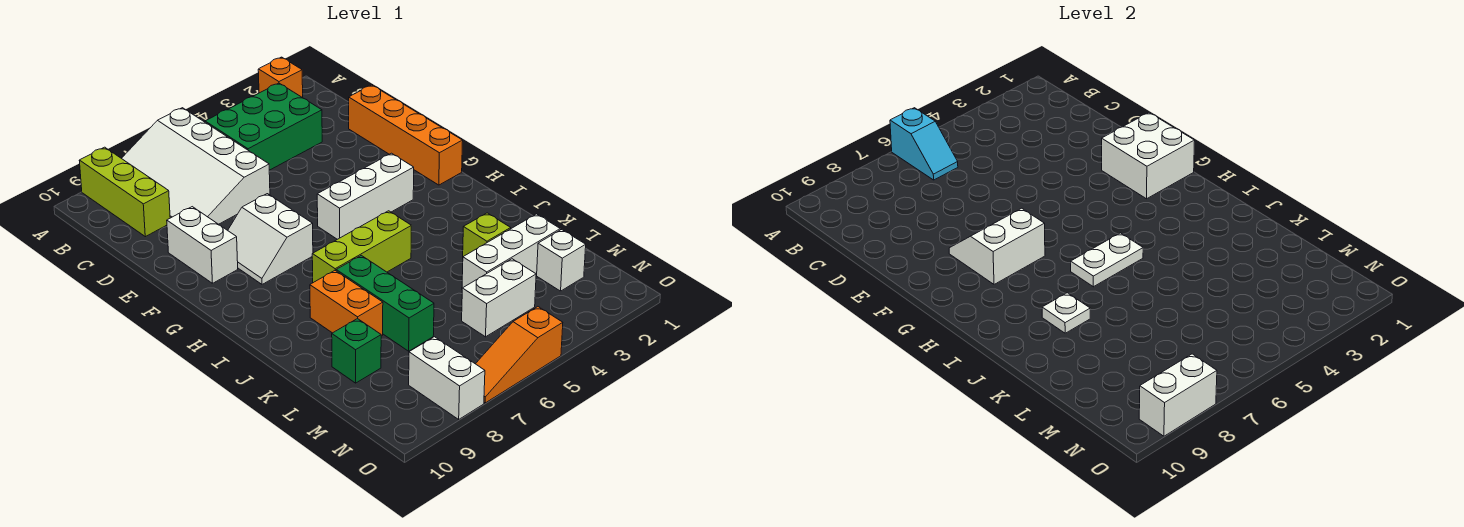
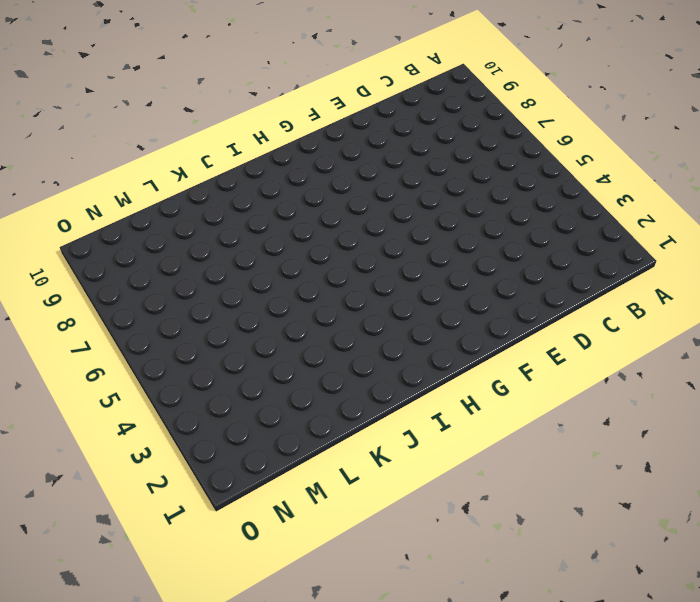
none -> orange 1x1 brick [258,57,303,98]
none -> white 3x4 slope [122,108,270,224]
none -> lime 1x3 brick [79,147,170,237]

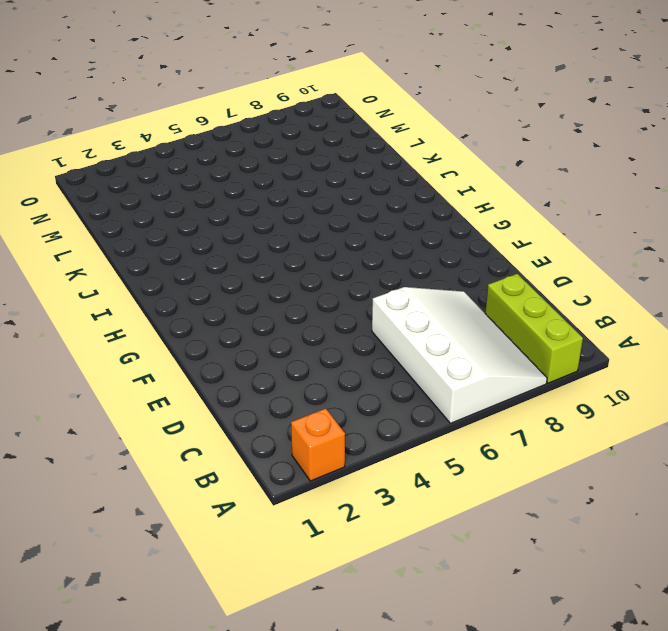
none -> green 2x3 brick [205,83,322,170]
none -> orange 1x4 brick [349,85,463,185]
none -> white 1x2 brick [167,207,238,283]

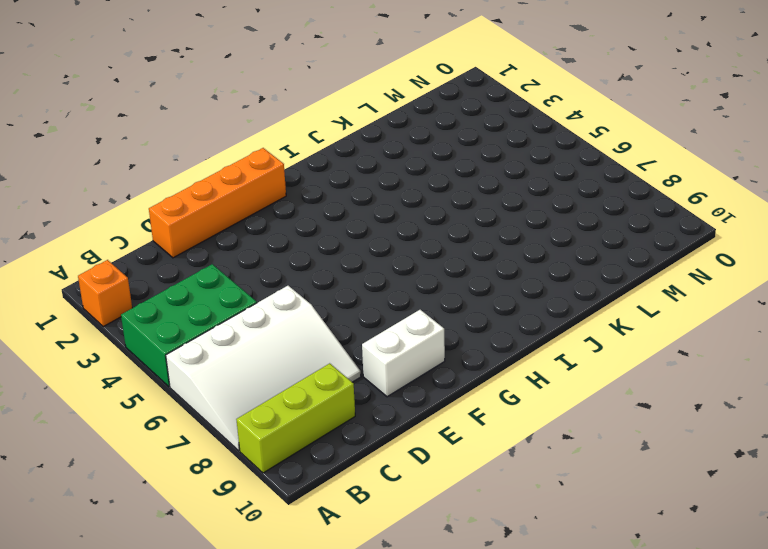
green 2x3 brick [121,264,257,387] -> green 2x3 brick turned to [205,83,322,170]
none -> white 2x2 slope [228,194,313,284]
none -> white 1x3 brick [317,153,414,239]
none -> lime 1x3 brick [312,211,411,283]

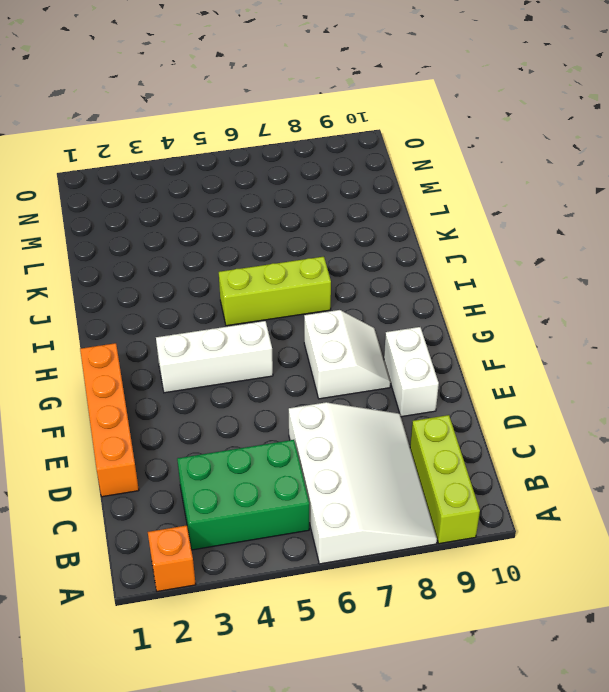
none -> green 1x3 brick [336,255,434,351]
none -> orange 1x2 brick [310,271,383,336]
none -> lime 1x1 brick [463,213,511,257]

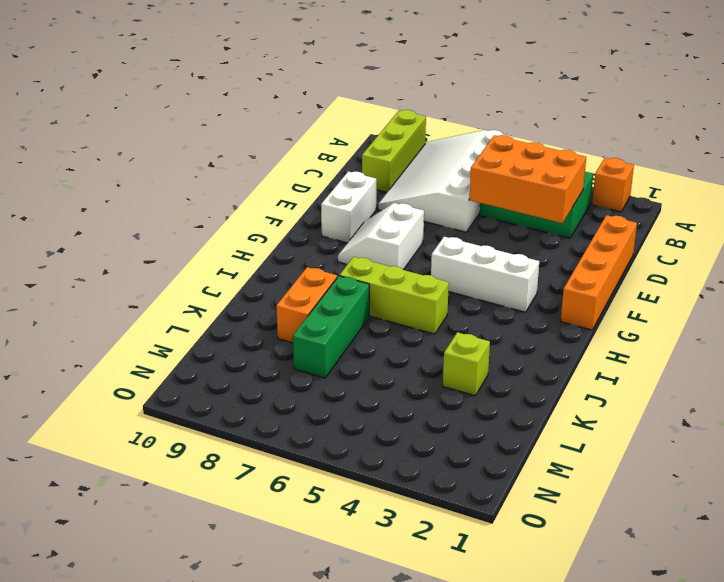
orange 2x3 brick [469,135,586,223] -> none
none -> white 1x3 brick [462,214,560,288]
none -> green 1x1 brick [332,319,381,383]
none -> white 1x1 brick [536,230,586,291]

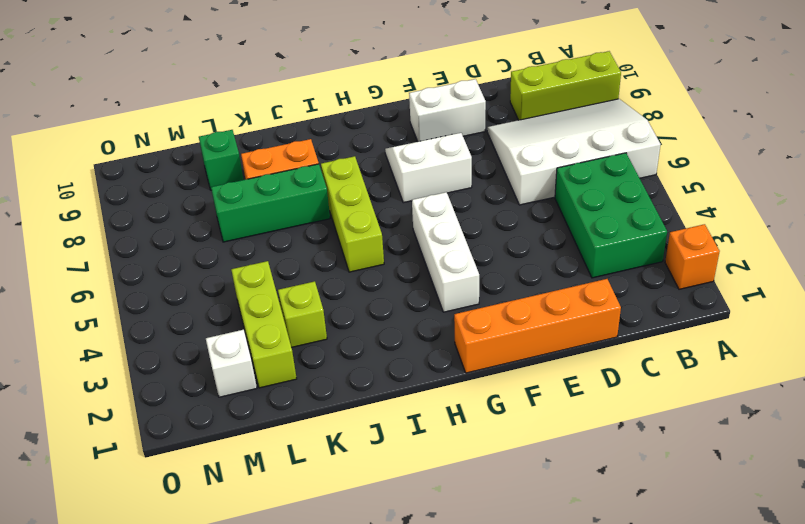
lime 1x3 brick [231,261,297,388] -> white 1x3 brick [462,214,560,288]
none -> white 1x2 brick [462,259,536,337]
none -> white 1x2 brick [409,337,485,419]
none -> orange 1x3 slope [476,307,563,403]

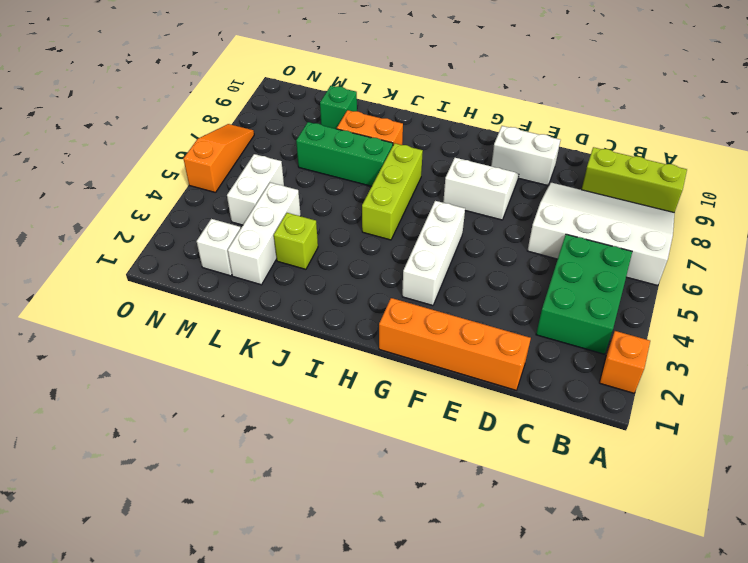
none -> white 1x2 brick [409,337,485,419]
none -> cyan 1x2 slope [890,108,958,180]
none -> white 2x2 brick [1102,113,1195,199]

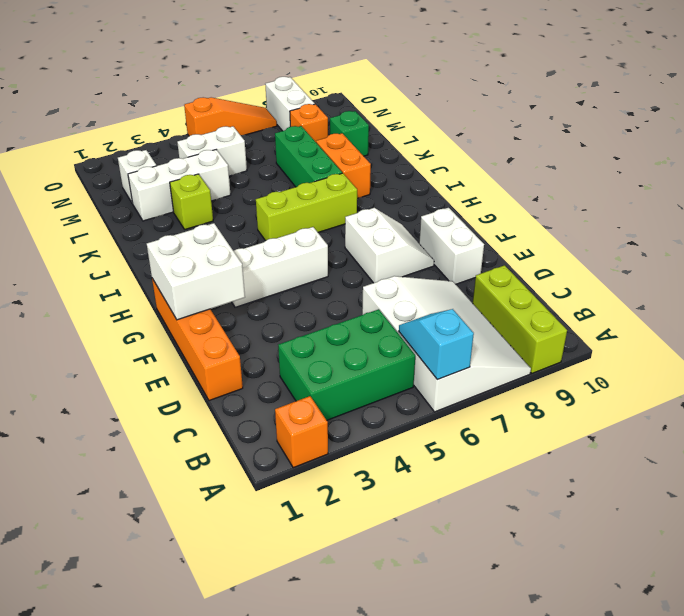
orange 1x1 brick [290,104,328,142] -> none
none -> white 2x2 slope [949,208,1045,284]
none -> white 1x2 plate [1071,233,1143,287]
none -> white 1x1 plate [1042,293,1090,333]

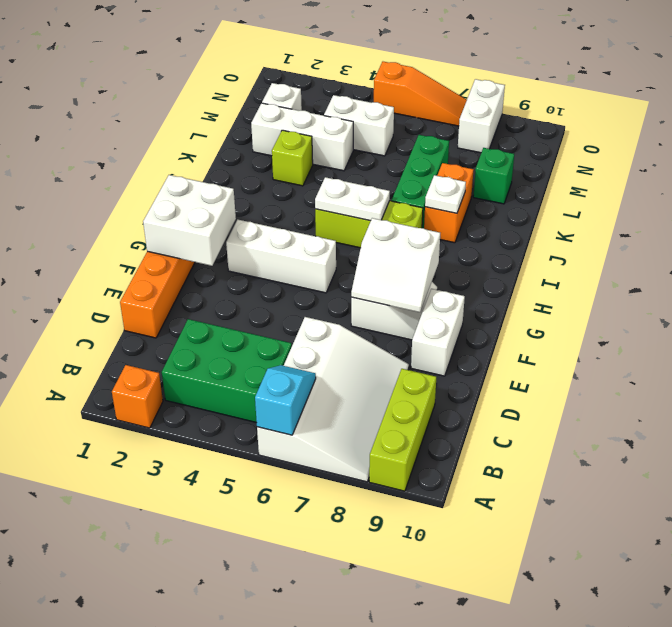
none -> white 1x2 brick [1139,354,1217,436]

